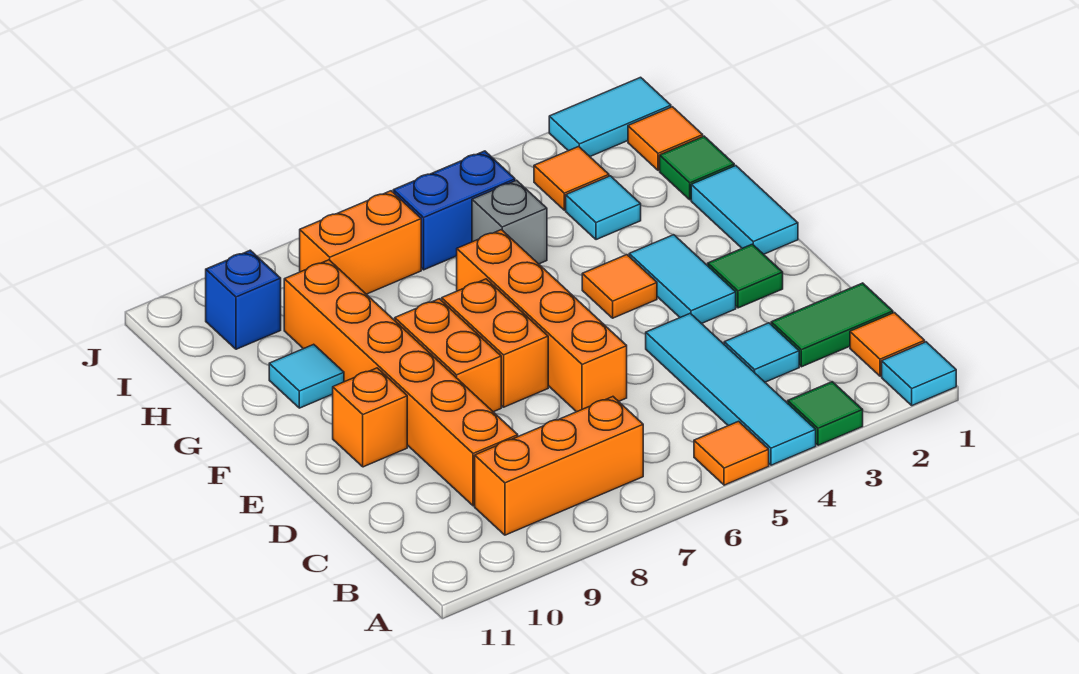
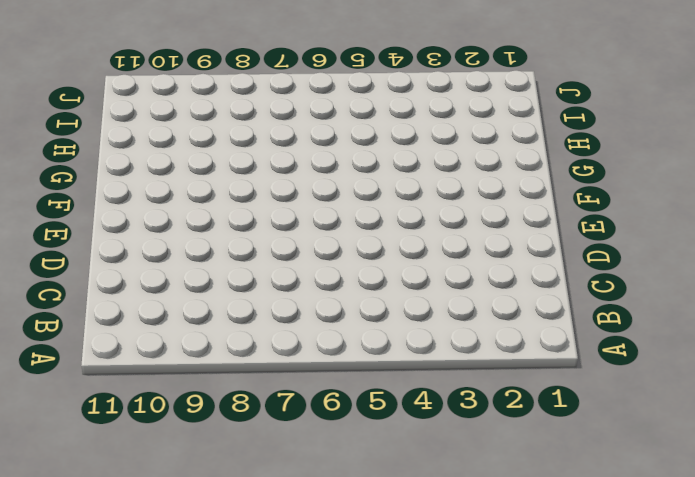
none -> cyan 1x1 tile [882,342,956,406]
none -> green 1x1 tile [788,382,863,445]
none -> cyan 1x4 tile [646,313,816,465]

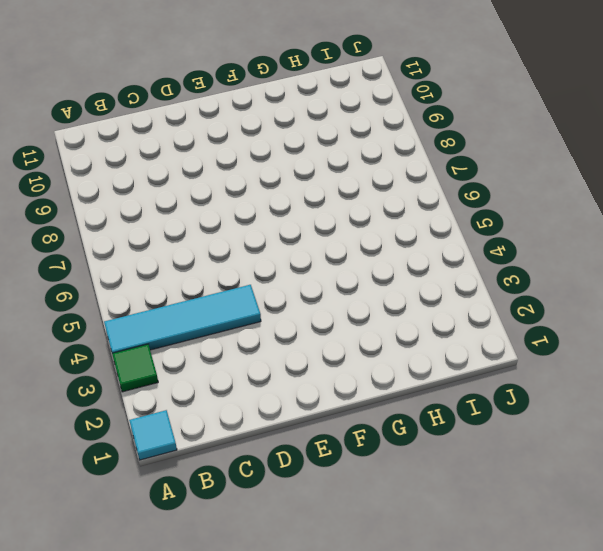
none -> orange 1x1 tile [694,421,769,485]
none -> orange 1x1 tile [850,313,925,376]
none -> orange 1x3 brick [475,397,643,535]

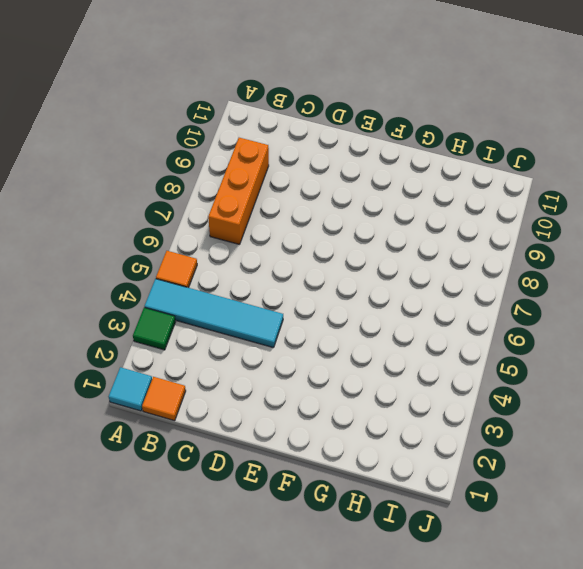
none -> green 1x2 tile [771,283,893,367]
none -> cyan 1x1 tile [724,323,799,382]
none -> orange 1x6 brick [284,260,518,506]

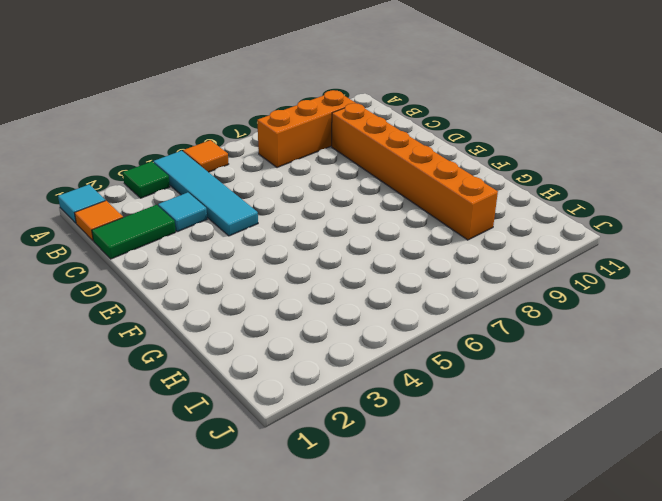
none -> orange 1x4 brick [457,230,627,412]
none -> green 1x1 tile [708,244,783,308]
none -> cyan 1x2 tile [629,235,736,324]

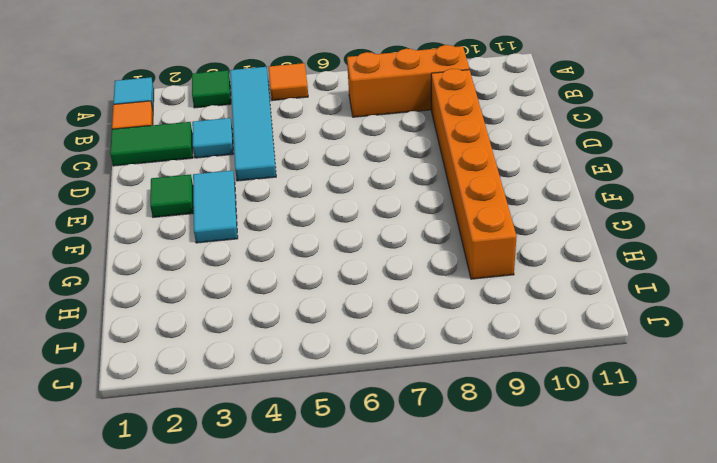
none -> orange 1x4 brick [457,230,627,412]
none -> orange 1x2 brick [442,279,548,407]
none -> orange 1x2 brick [395,299,501,412]

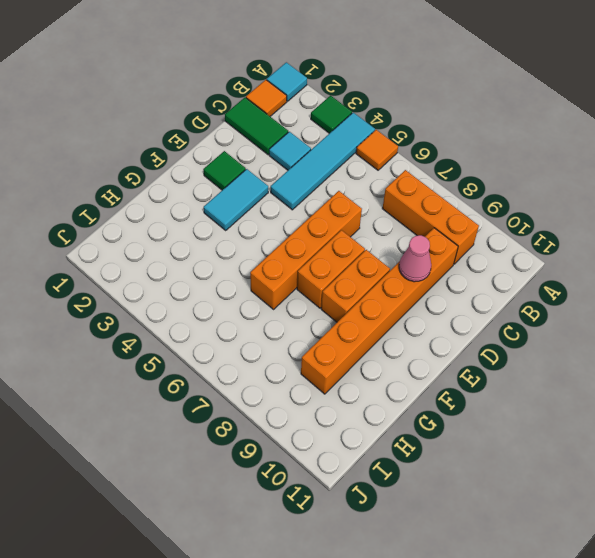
pink 1x1 cone [399,235,431,282] -> none
none -> orange 1x1 brick [333,368,407,467]
none -> cyan 1x2 tile [691,166,798,254]
none -> orange 1x1 tile [582,255,657,318]

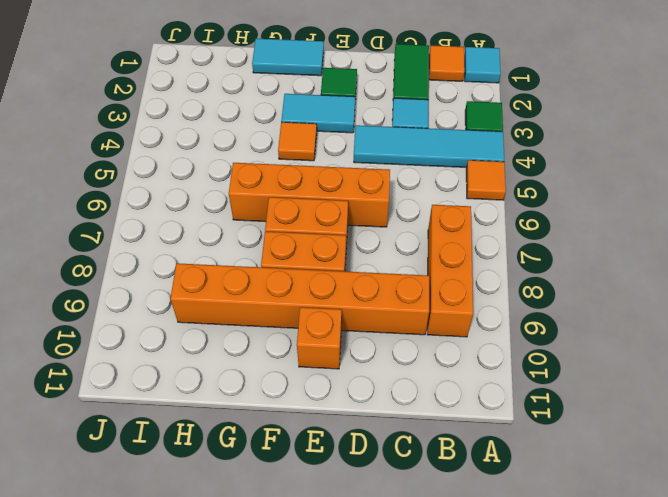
none -> cyan 1x1 tile [269,344,344,408]
none -> green 1x1 tile [660,136,734,200]
none -> cyan 1x1 tile [566,176,641,240]

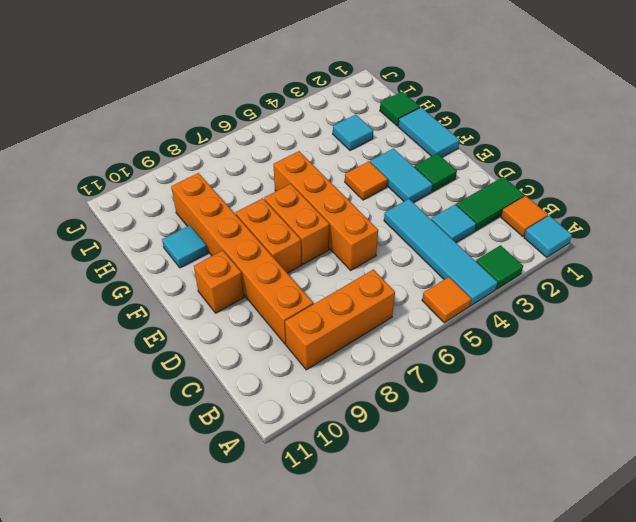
none -> grey 1x1 brick [472,180,547,264]
none -> orange 1x1 tile [628,107,703,170]
none -> orange 1x1 tile [534,146,609,210]

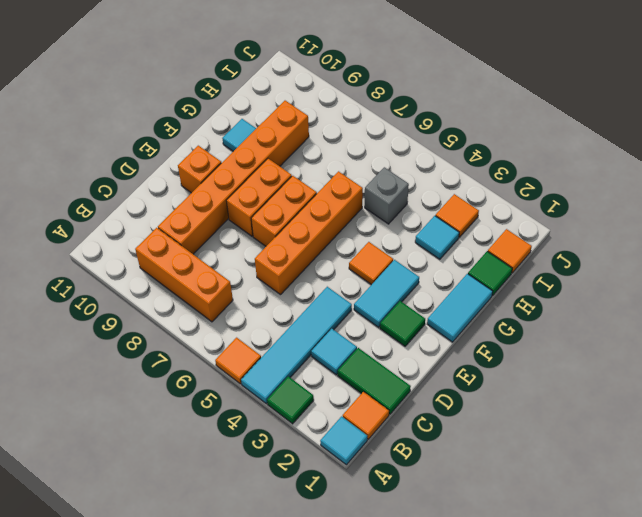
none -> blue 1x2 brick [393,151,515,270]
none -> orange 1x2 brick [300,191,421,294]
none -> blue 1x1 brick [206,250,281,349]

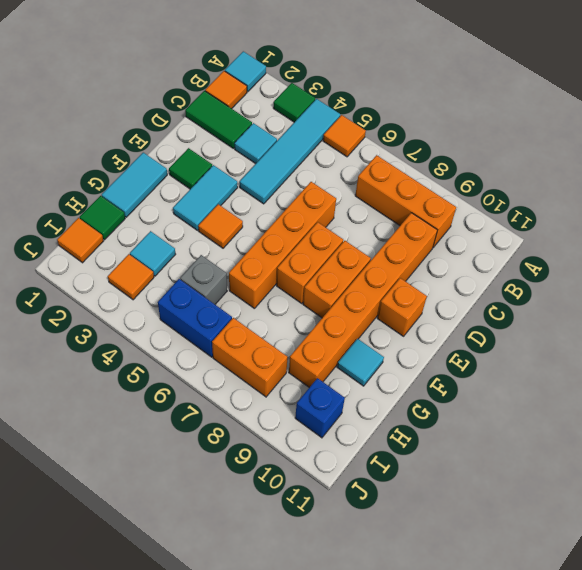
none -> cyan 1x2 tile [549,77,671,156]

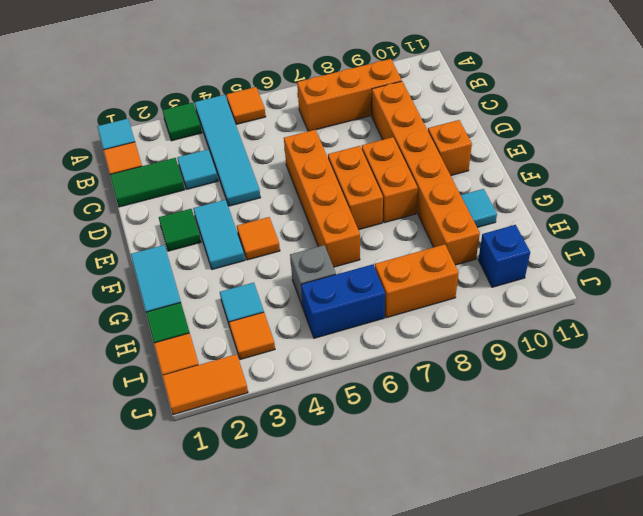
orange 1x2 tile [162,354,248,415] -> cyan 1x2 tile [549,77,671,156]

